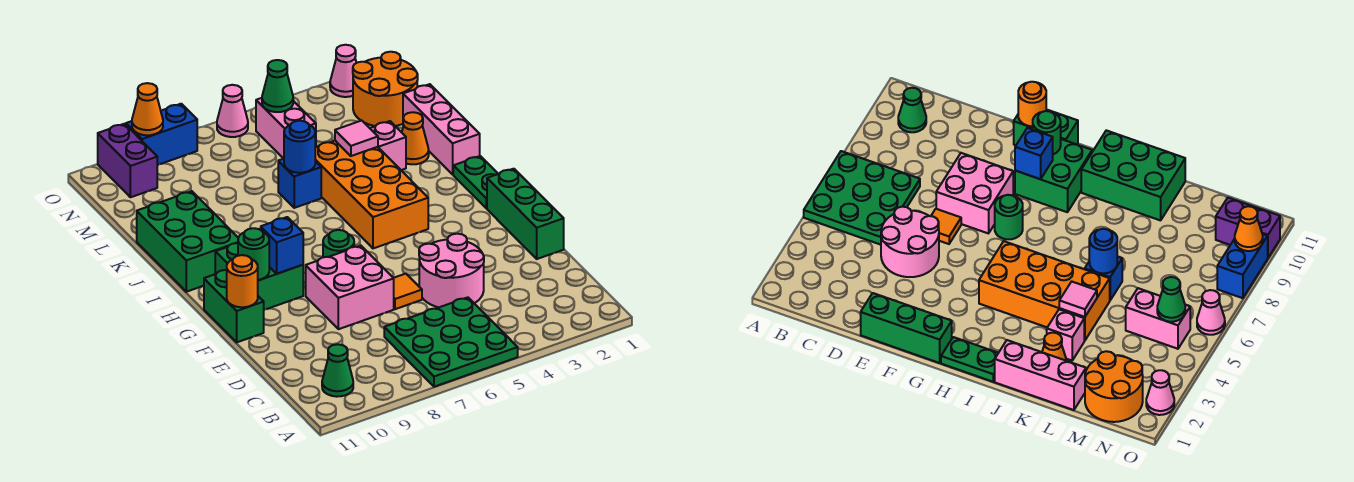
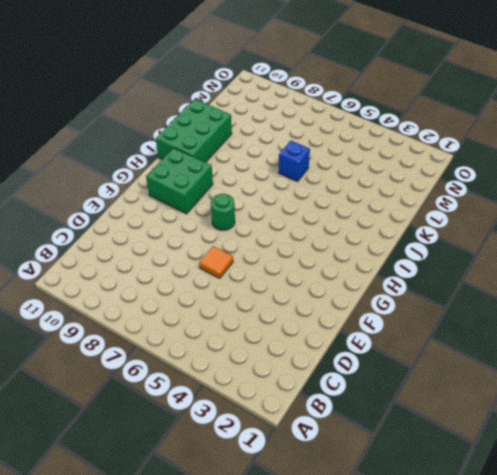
none -> green 3x3 plate [384,297,518,387]
none -> green 1x1 cone [322,344,353,397]
none -> pink 2x2 round brick [419,234,484,308]

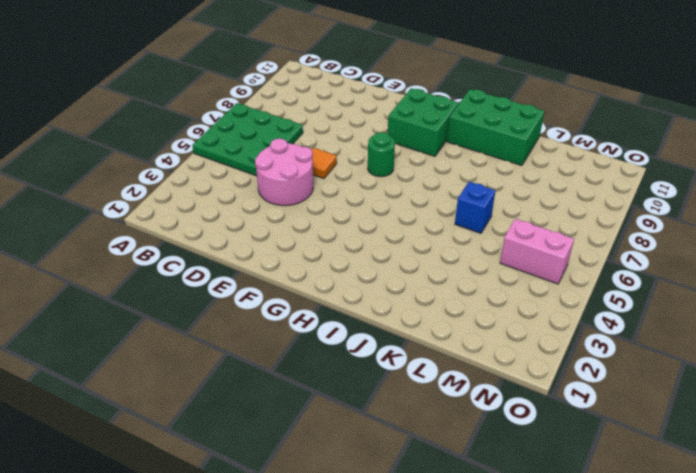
none -> green 1x1 cone [322,344,353,397]
none -> green 1x3 brick [487,169,564,259]
none -> pink 2x2 brick [306,246,394,329]

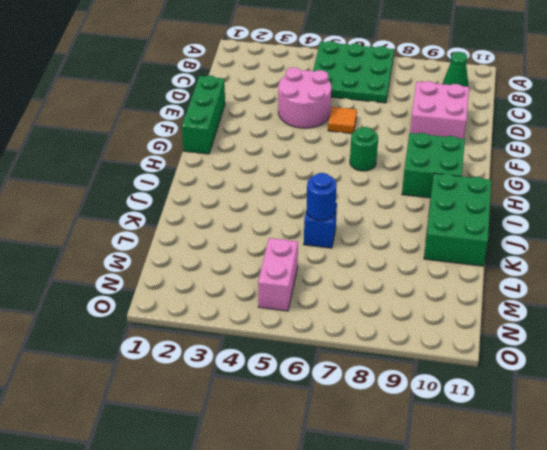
pink 2x2 brick [410,81,469,139] -> pink 2x2 brick moved to [306,246,394,329]
none -> green 1x2 brick [204,270,264,342]
none -> green 1x2 plate [453,156,498,208]
none -> orange 2x4 brick [315,141,428,248]

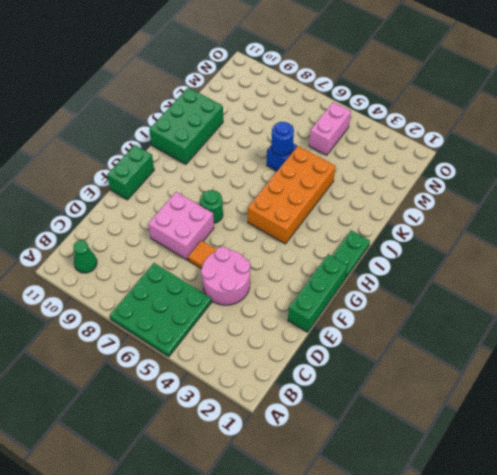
none -> green 2x2 brick [215,243,303,310]
none -> pink 1x3 brick [403,84,480,174]
none -> orange 1x1 cone [402,112,429,164]

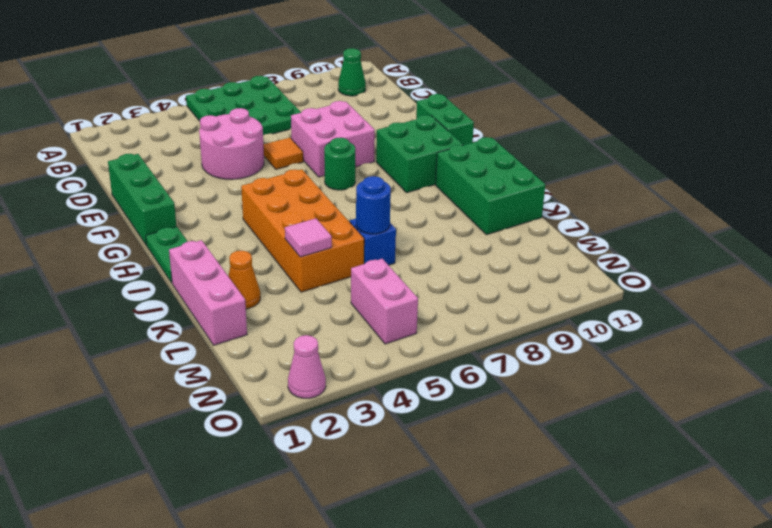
none -> pink 1x1 brick [370,121,406,170]
none -> orange 2x2 round brick [353,52,418,126]
none -> purple 1x2 brick [98,124,157,197]

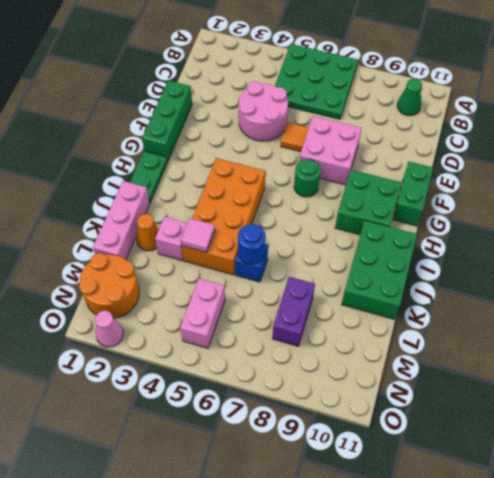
purple 1x2 brick [272,277,315,346] -> purple 1x2 brick moved to [98,124,157,197]
none -> pink 1x1 cone [217,85,248,137]
none -> blue 1x2 brick [126,104,197,165]
none -> orange 1x1 round brick [227,255,258,307]

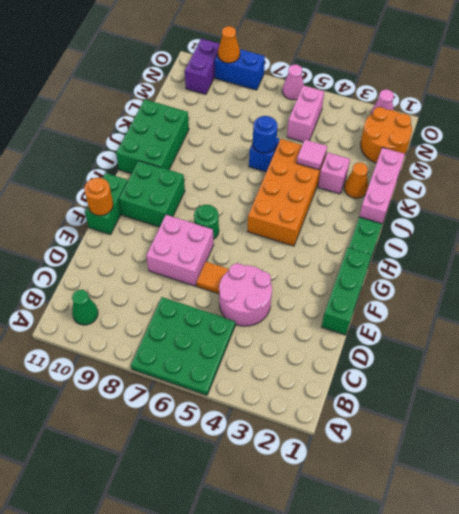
none -> blue 1x1 brick [261,217,303,274]
none -> green 1x1 round brick [238,228,269,280]
none -> green 1x1 cone [262,60,293,112]

